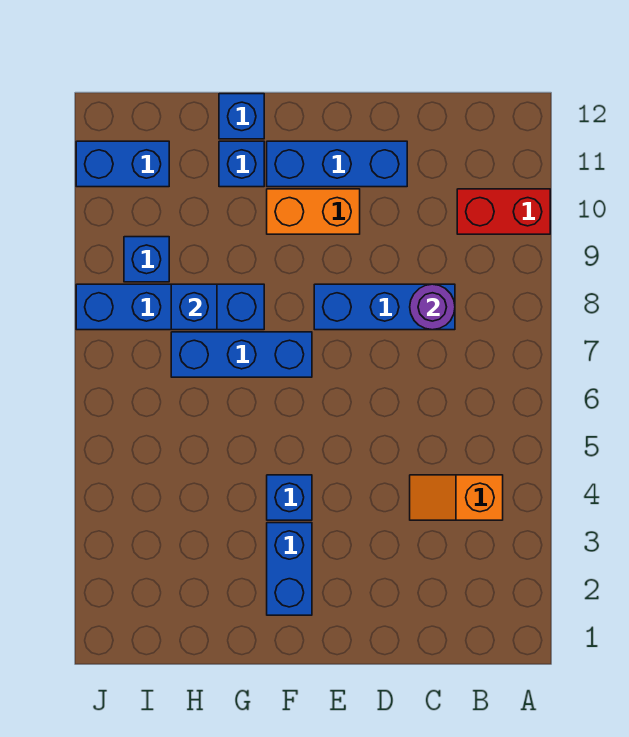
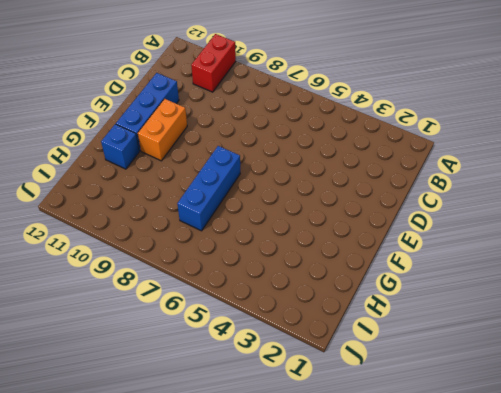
none -> orange 1x2 slope [410,475,503,520]
none -> blue 1x3 brick [314,284,455,330]
none -> blue 1x2 brick [267,523,312,615]

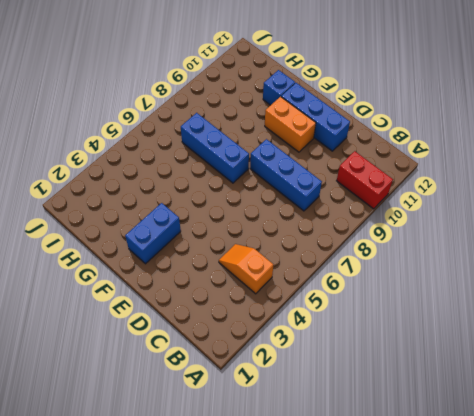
none -> blue 1x1 brick [267,475,312,520]
none -> blue 1x4 brick [76,284,264,330]
none -> blue 1x1 brick [219,94,264,139]

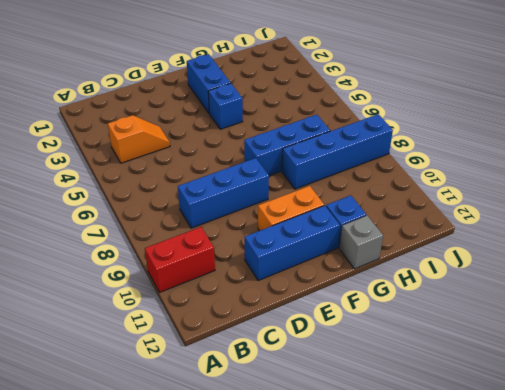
grey 1x1 brick [339,215,383,269] -> blue 1x1 brick [219,94,264,139]
none -> blue 1x1 brick [124,237,169,282]
none -> blue 1x2 brick [76,141,169,187]
none -> purple 1x1 round brick [410,284,455,330]

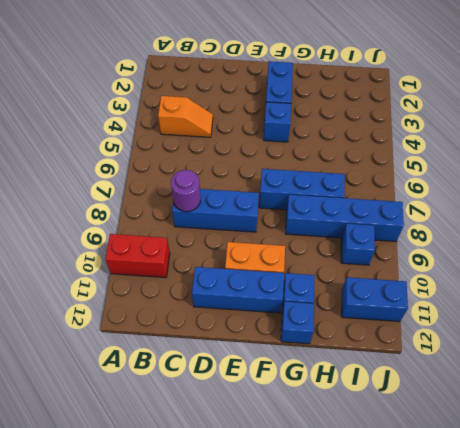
none -> blue 1x1 brick [171,284,217,330]

